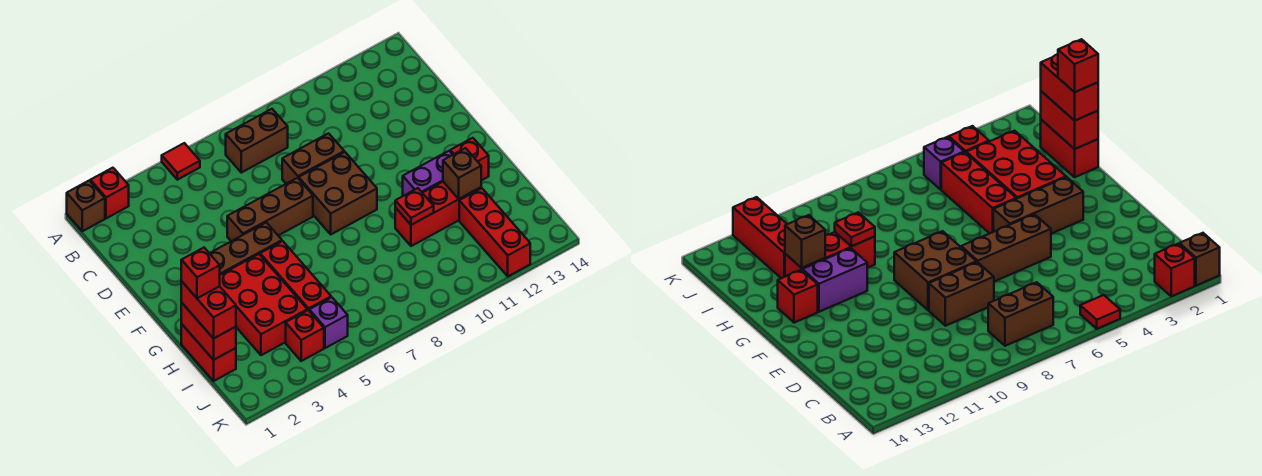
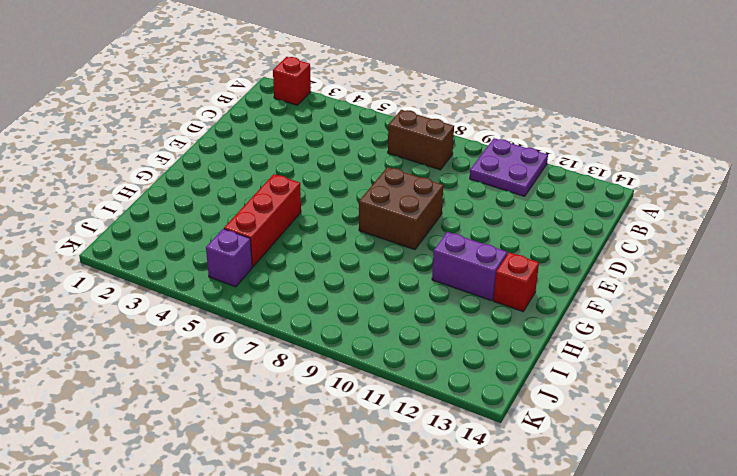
purple 2x2 plate [470,138,548,196] -> none
none -> brown 1x1 brick [67,181,105,231]
none -> red 1x1 tile [162,143,200,180]
none -> brown 1x2 brick [282,133,344,184]

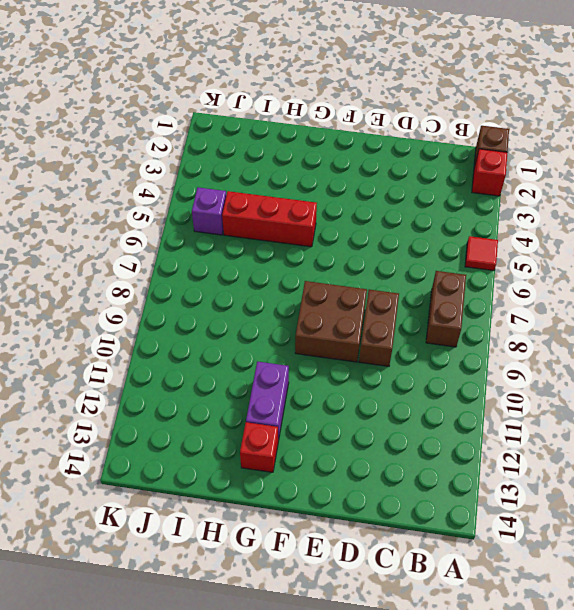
none -> brown 1x3 brick [227,178,313,241]
none -> brown 1x3 brick [210,222,282,275]
none -> red 2x3 brick [220,254,307,355]

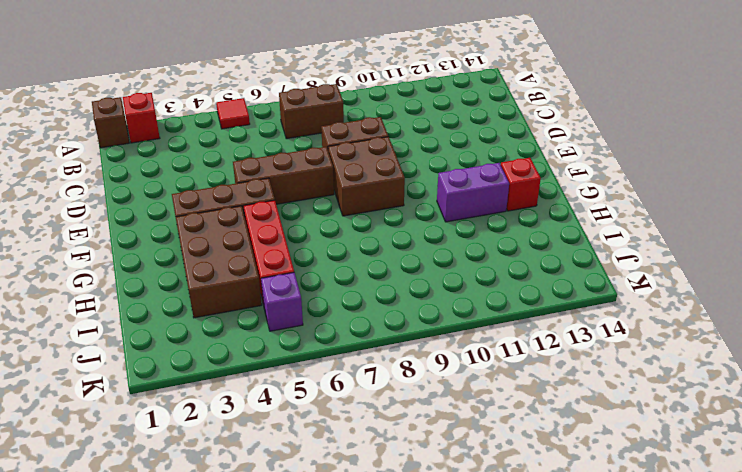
brown 2x3 brick [176,206,262,318] -> red 2x3 brick [220,254,307,355]
none -> red 1x2 brick [181,324,236,381]
none -> red 1x3 brick [395,182,481,246]
none -> red 1x3 brick [459,188,530,276]

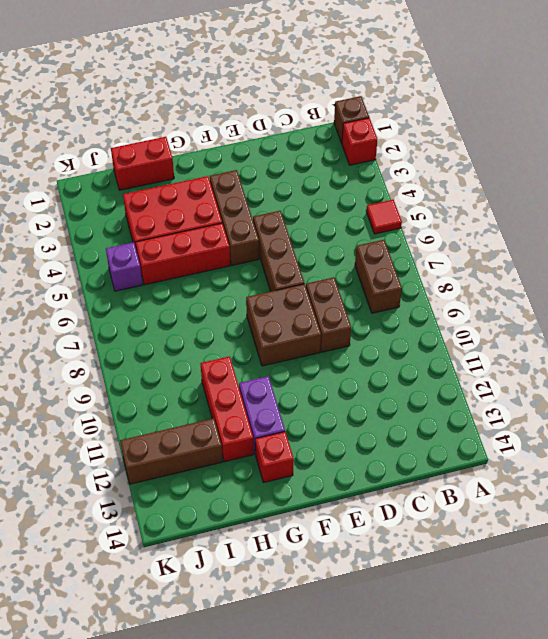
brown 1x3 brick [120,418,223,484] -> red 1x3 brick [459,188,530,276]
none -> red 1x1 brick [286,310,324,361]
none -> red 1x2 brick [181,303,236,360]
none -> red 1x1 plate [395,188,434,225]

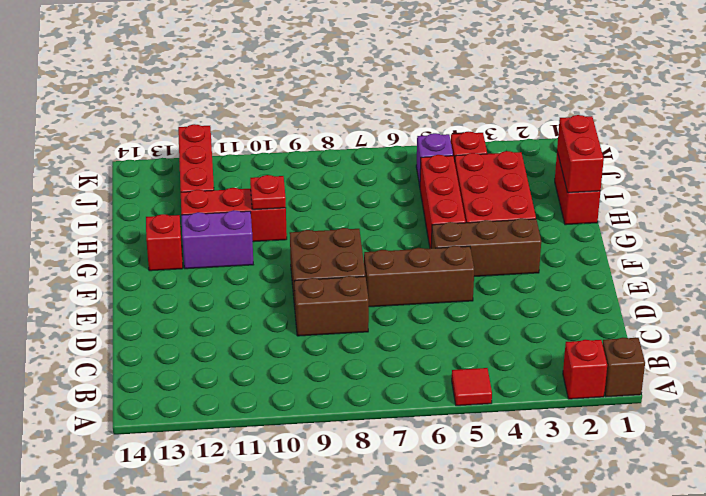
none -> brown 1x2 brick [226,109,288,173]
none -> brown 1x1 brick [443,148,481,199]
none -> red 1x2 brick [181,281,236,339]

